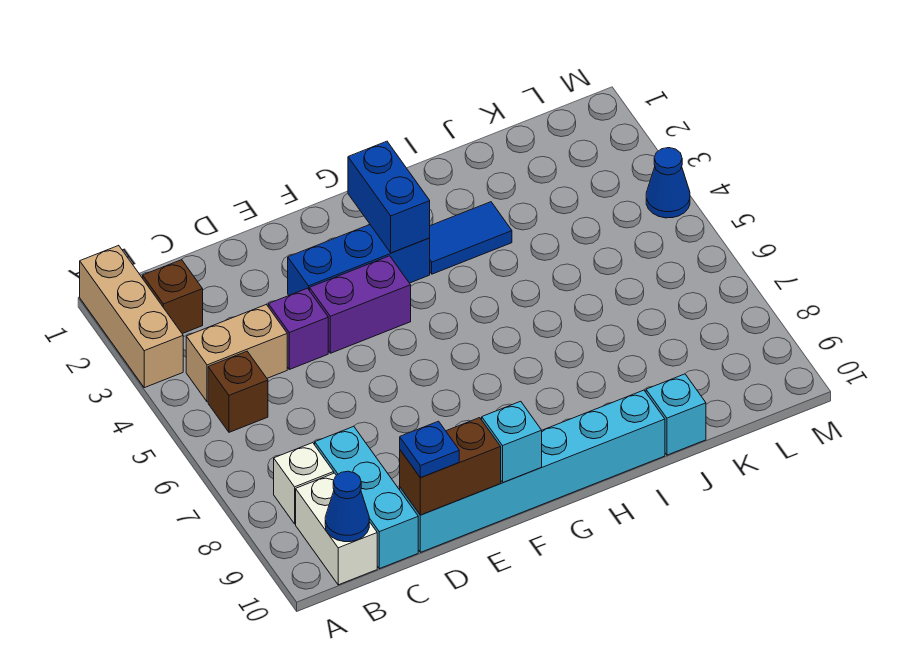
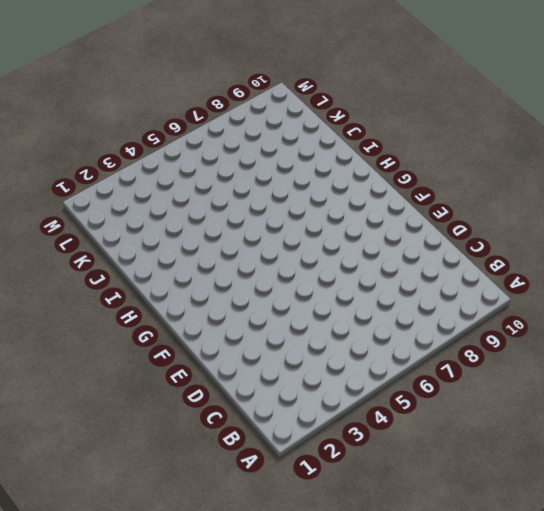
none -> tan 1x3 brick [80,245,183,388]
none -> brown 1x1 brick [143,260,203,334]
none -> tan 1x2 brick [186,304,287,402]

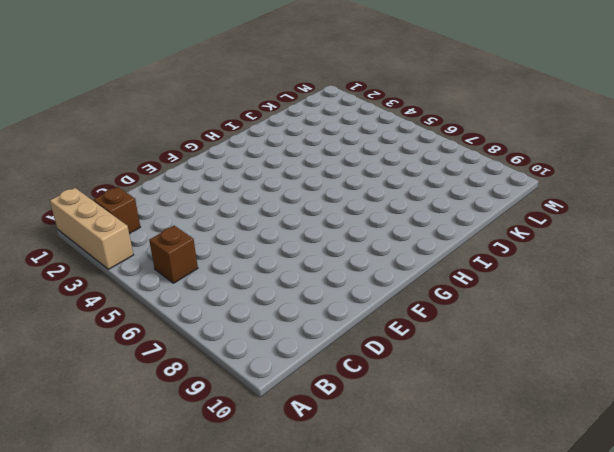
none -> tan 1x2 brick [186,304,287,402]
none -> white 1x1 brick [274,443,334,524]
none -> white 1x2 brick [296,473,377,585]

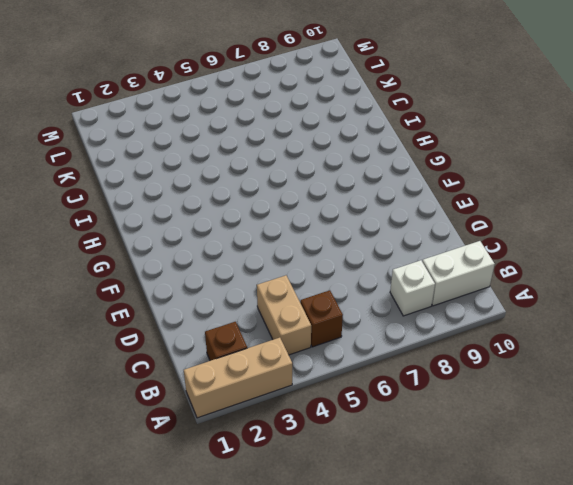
none -> cyan 1x3 brick [315,426,418,569]
none -> purple 1x1 brick [268,288,328,369]
none -> cyan 1x6 brick [400,390,665,552]

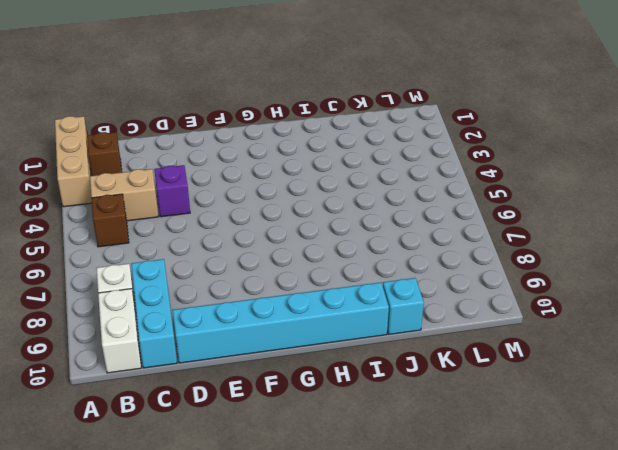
none -> blue 1x3 brick [288,225,430,295]
none -> purple 1x2 brick [310,256,411,353]
none -> blue 1x2 tile [430,202,512,274]

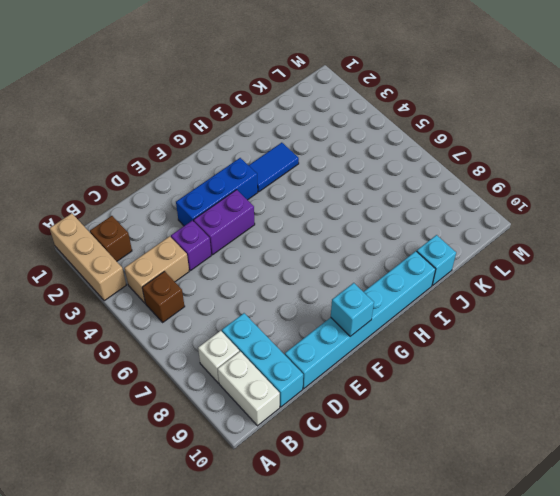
none -> blue 1x1 cone [646,148,690,218]
none -> blue 1x1 cone [325,471,369,542]
none -> brown 1x2 brick [400,418,501,515]

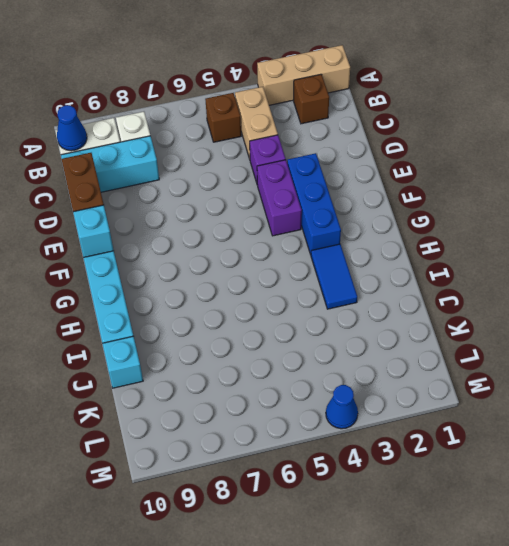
none -> blue 1x2 brick [348,141,430,253]
none -> blue 1x1 plate [400,421,459,478]

